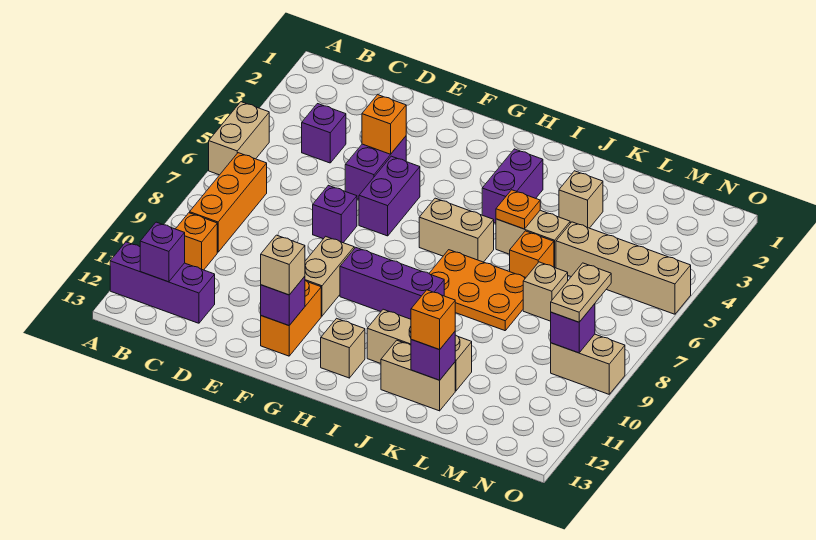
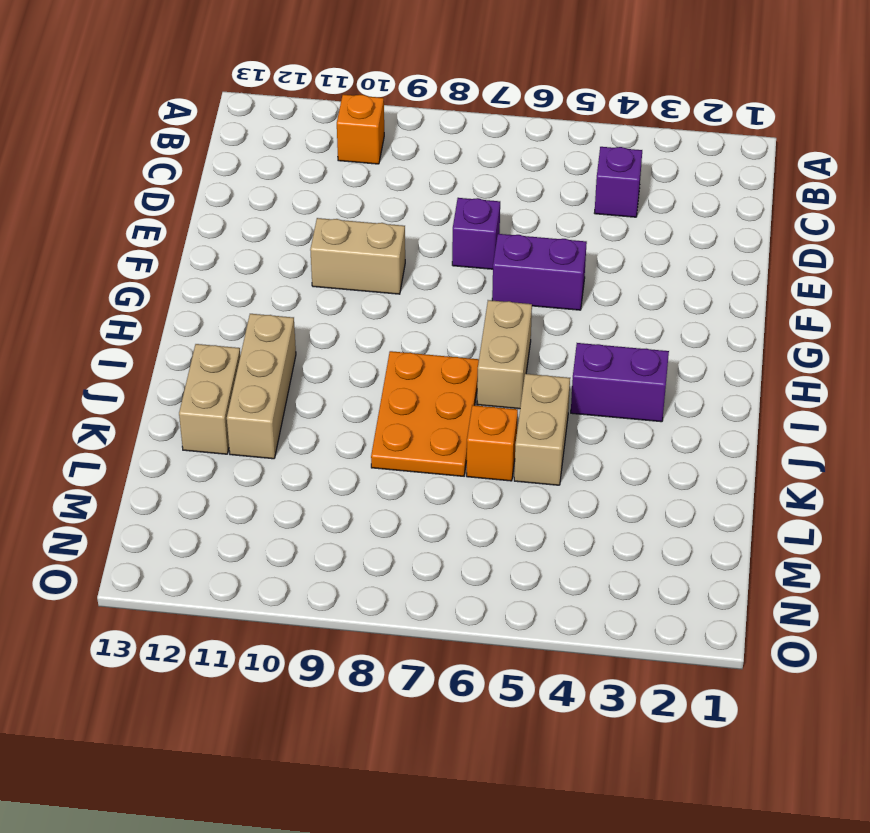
none -> tan 1x2 brick [209,102,269,175]
none -> purple 1x3 brick [110,242,215,323]
none -> orange 1x3 brick [190,153,267,252]
none -> purple 1x2 brick [345,136,406,199]

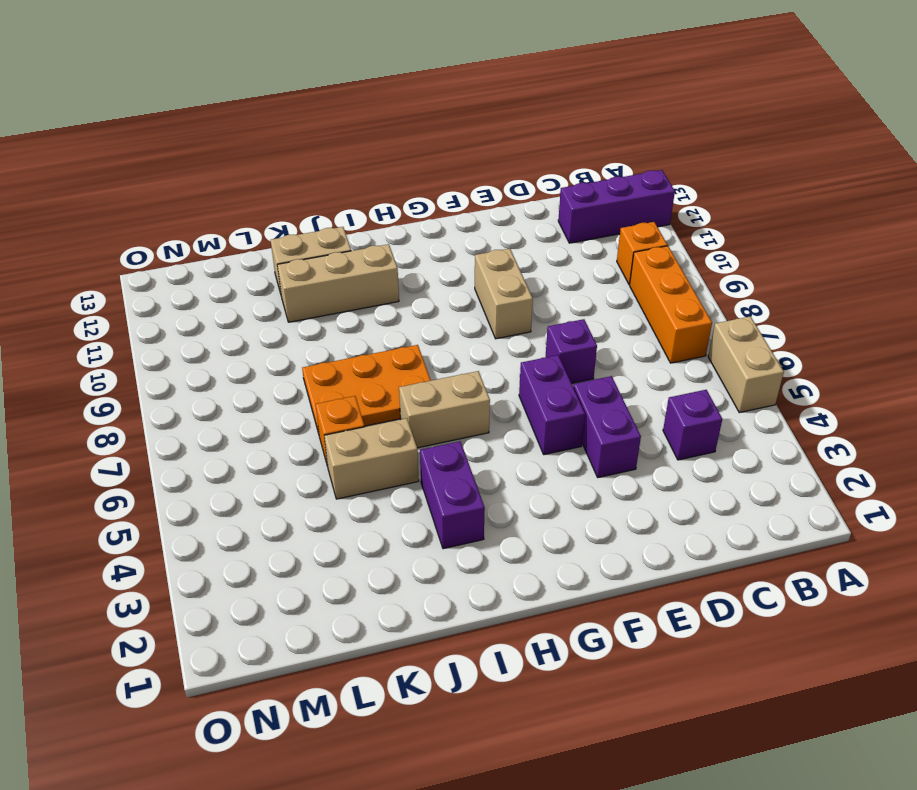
none -> orange 1x2 brick [261,281,321,356]
none -> purple 1x3 brick [340,248,444,319]
none -> tan 1x1 brick [321,318,365,378]
none -> tan 1x1 brick [559,171,603,228]

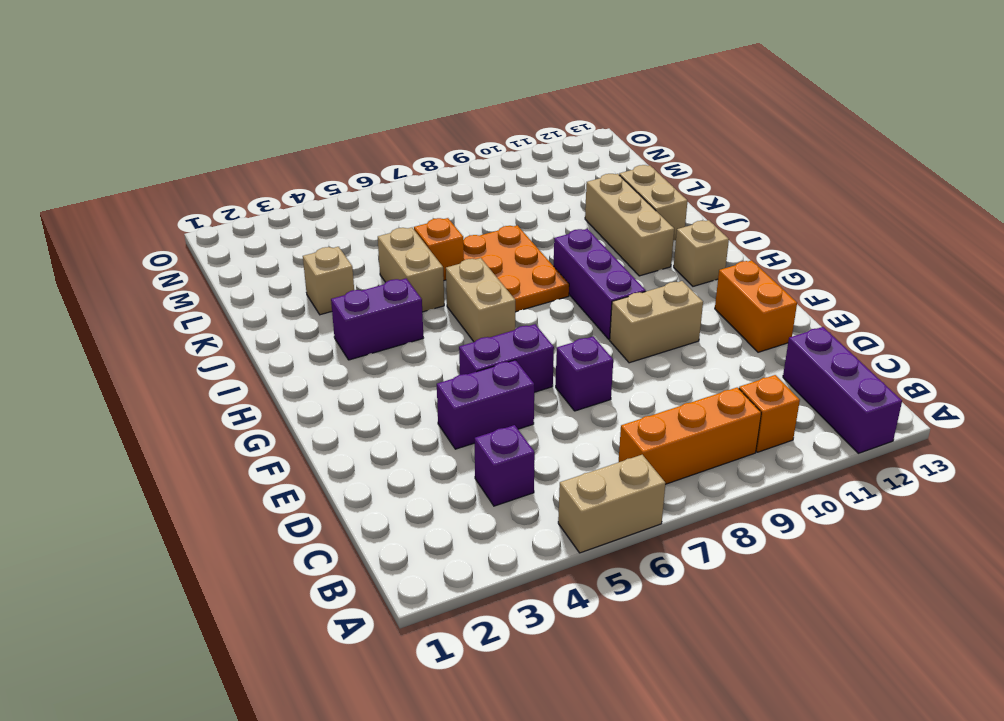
orange 1x2 brick [715,260,797,352] -> orange 1x2 brick turned to [261,281,321,356]
none -> tan 1x4 brick [556,222,691,314]
none -> tan 1x1 brick [523,262,568,321]
none -> tan 1x2 brick [551,334,625,394]
none -> purple 1x1 brick [140,222,185,282]

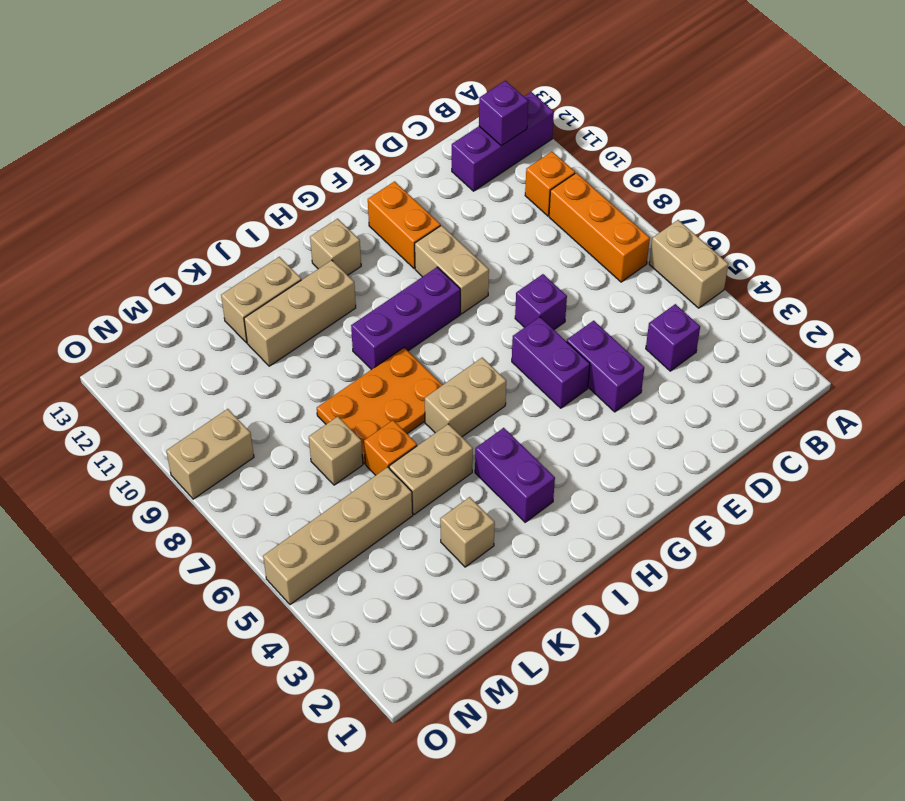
none -> orange 1x1 brick [362,95,406,154]
none -> purple 1x1 brick [261,276,305,325]
none -> orange 1x1 plate [496,190,540,229]
none -> purple 1x1 brick [411,332,455,380]

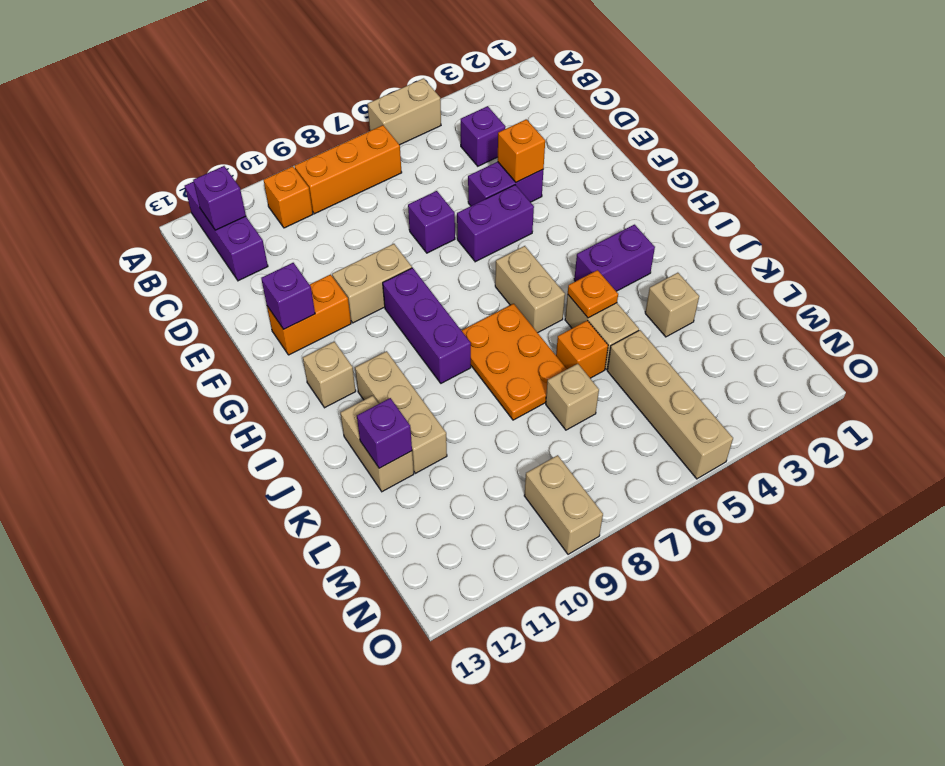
none -> purple 1x1 brick [551,304,595,353]
none -> tan 1x1 brick [261,235,305,295]
none -> orange 1x1 brick [411,290,455,350]
none -> tan 1x2 plate [551,263,611,322]

